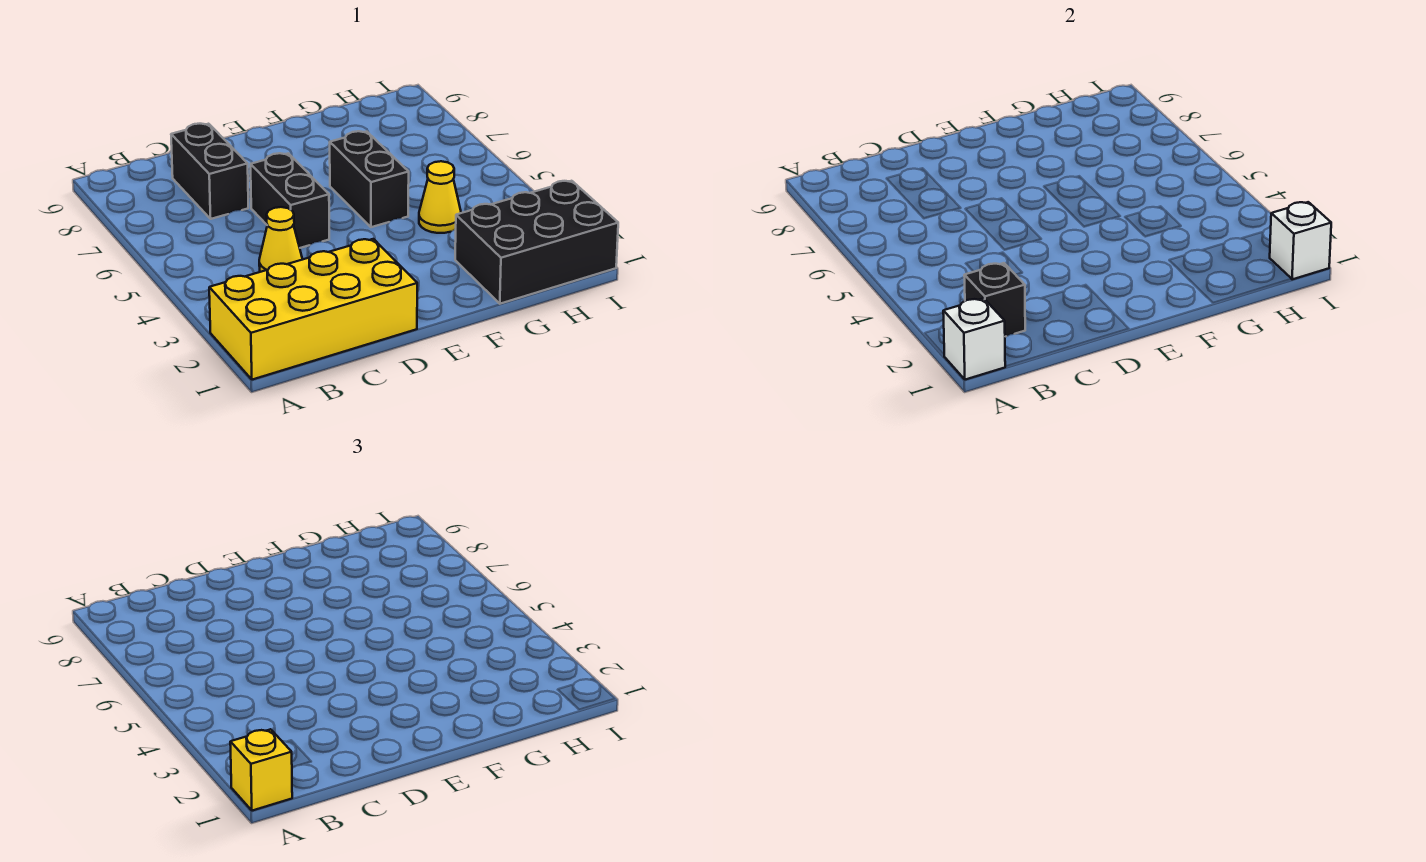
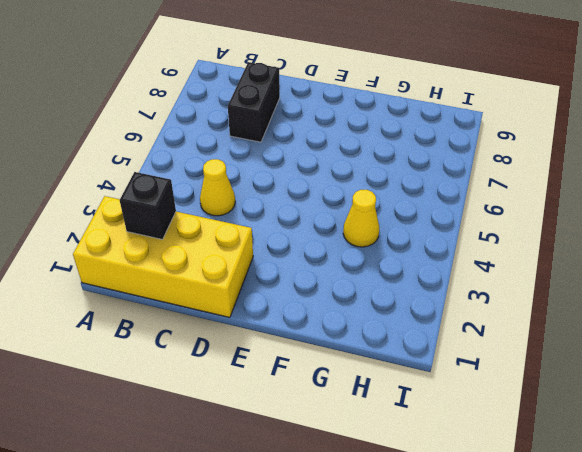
none -> black 1x2 brick [251,153,329,248]
none -> black 1x2 brick [330,131,409,227]

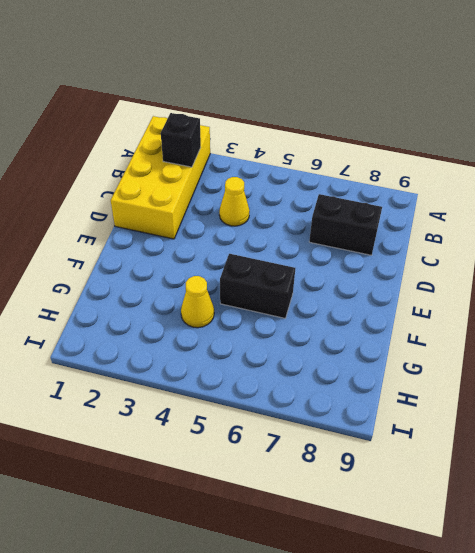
none -> black 1x2 brick [251,153,329,248]
none -> black 2x3 brick [455,181,618,304]

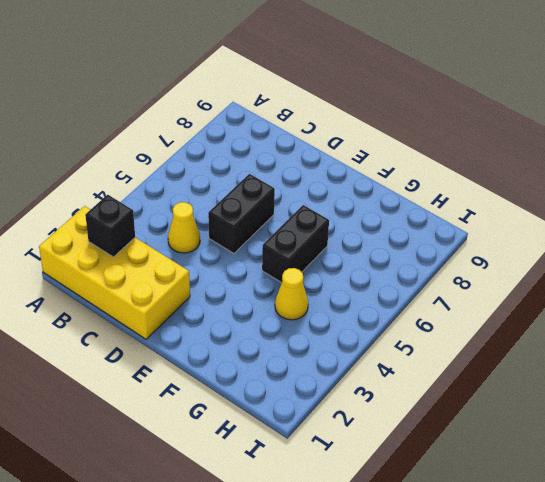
none -> black 1x2 brick [171,124,248,219]
none -> black 2x3 brick [455,181,618,304]

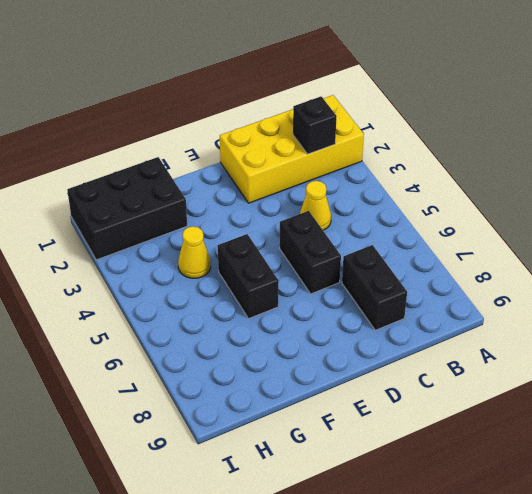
none -> white 1x1 brick [943,298,1005,380]
none -> white 1x1 brick [1270,202,1331,279]

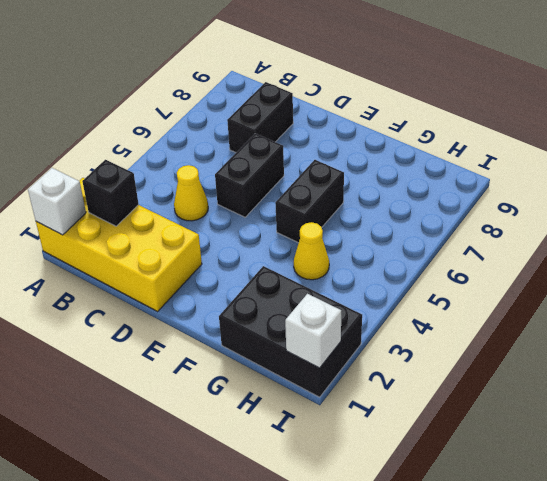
none -> yellow 1x1 brick [230,729,292,811]

